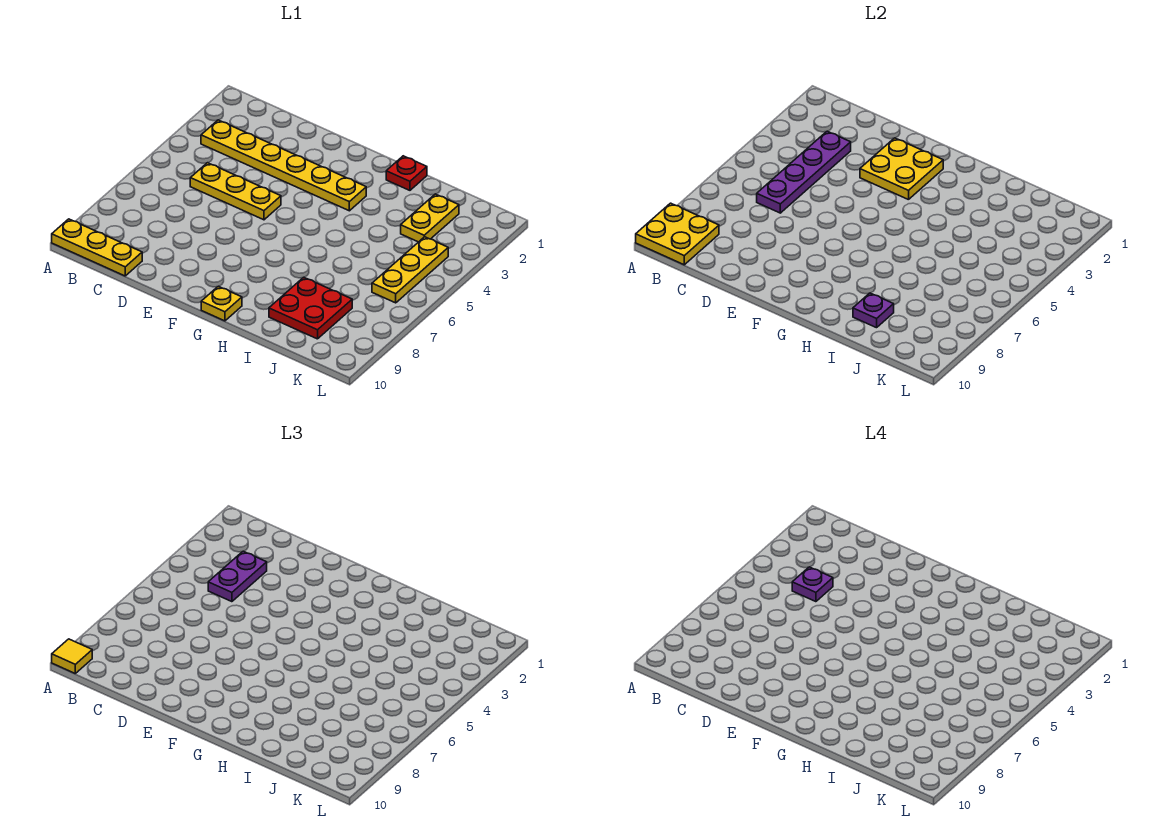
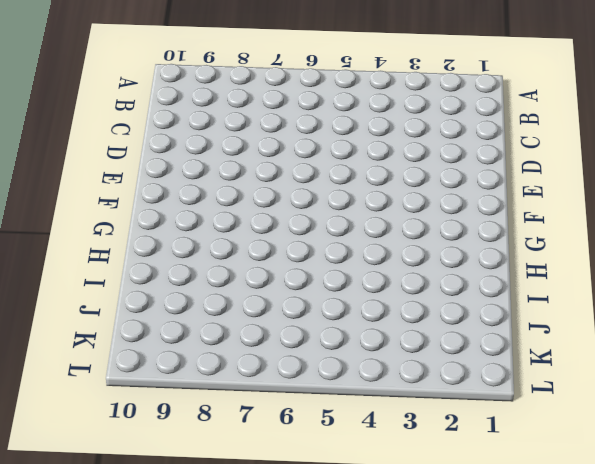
none -> yellow 1x3 plate [52,219,142,276]
none -> yellow 1x6 plate [201,120,366,211]
none -> yellow 1x3 plate [190,163,281,220]

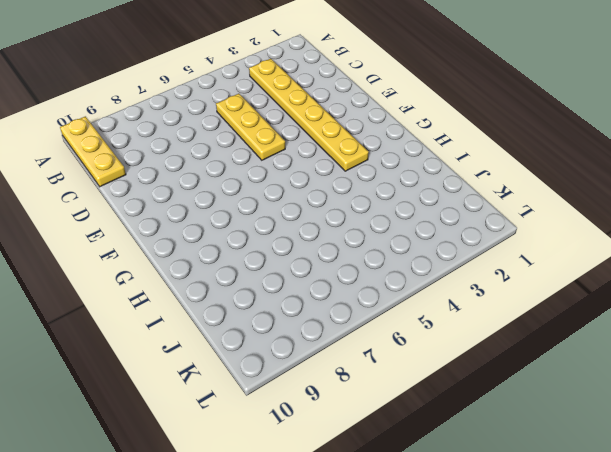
none -> yellow 1x1 plate [201,286,242,321]
none -> red 1x1 plate [386,156,427,190]
none -> red 2x2 plate [269,277,352,339]

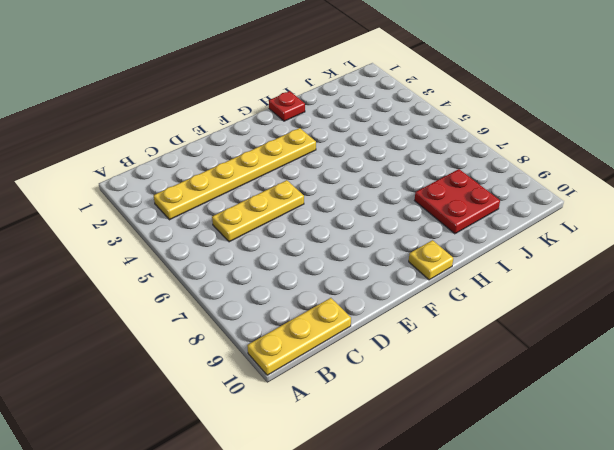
none -> yellow 1x2 plate [401,194,459,242]
none -> yellow 1x3 plate [372,237,448,303]
none -> yellow 2x2 plate [636,203,719,265]

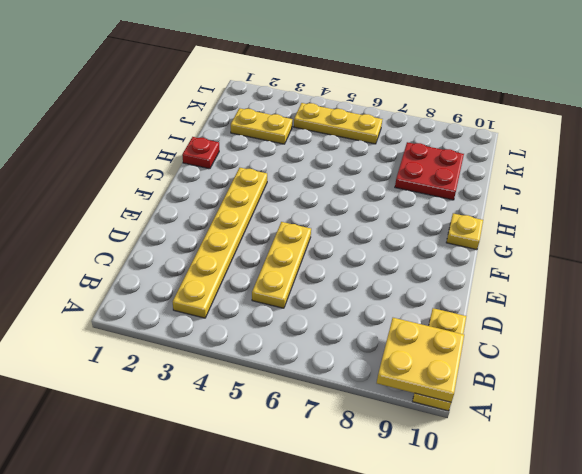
none -> purple 1x4 plate [757,131,851,213]
none -> yellow 2x2 plate [860,138,943,200]
none -> purple 1x1 plate [853,293,894,328]

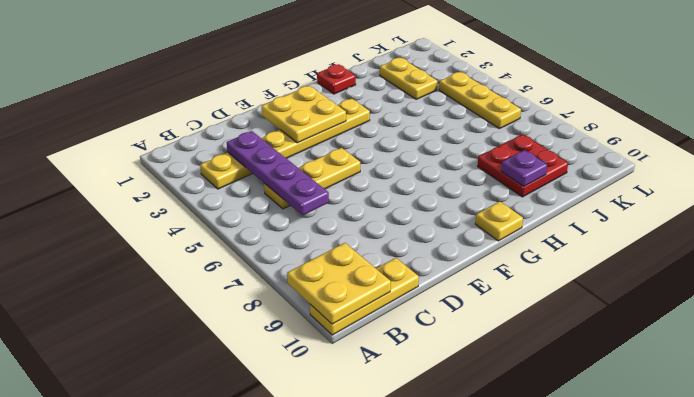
none -> yellow 1x1 tile [52,639,92,673]
none -> purple 1x2 plate [208,551,267,602]
none -> purple 1x1 plate [792,567,833,602]

